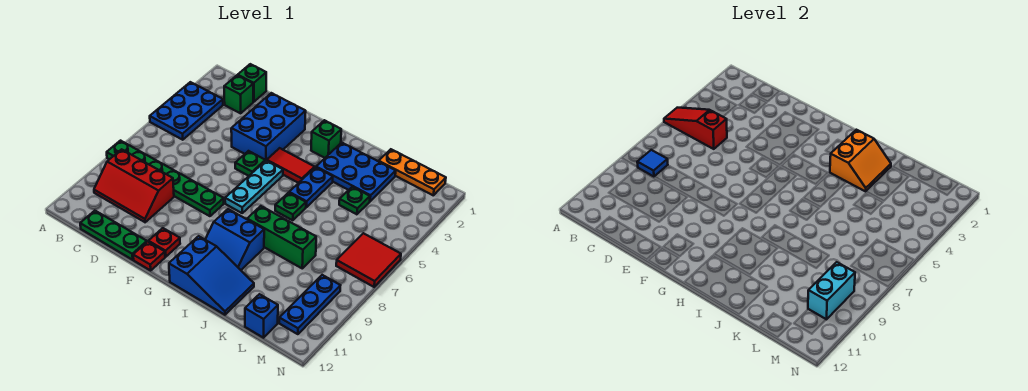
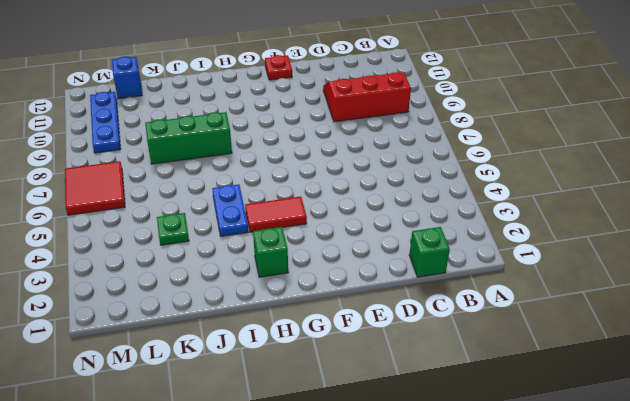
none -> blue 2x3 plate [150,82,223,140]
none -> green 1x6 plate [107,141,224,216]
none -> green 1x1 brick [224,75,253,113]

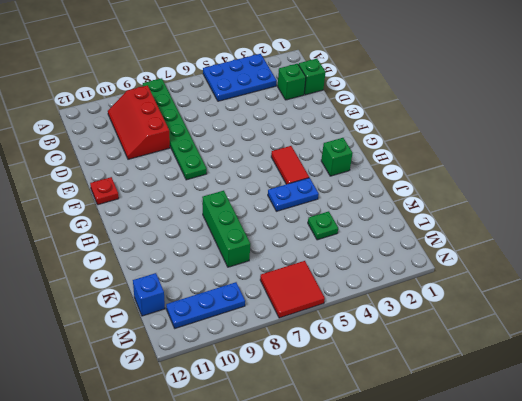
none -> green 1x3 plate [80,211,147,260]
none -> blue 2x3 brick [231,93,306,161]
none -> green 1x1 plate [235,151,265,176]

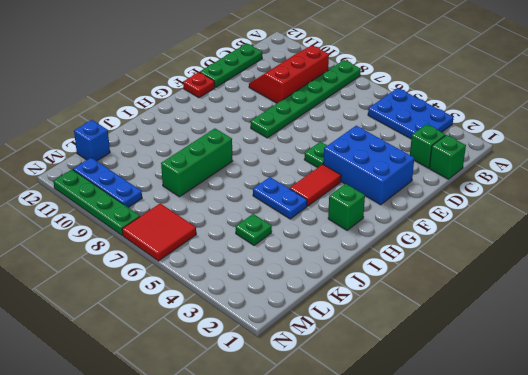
green 1x4 plate [53,169,140,235] -> none
none -> red 1x1 plate [148,228,180,257]
none -> cyan 1x3 plate [225,160,283,213]
none -> blue 2x2 slope [205,209,264,270]

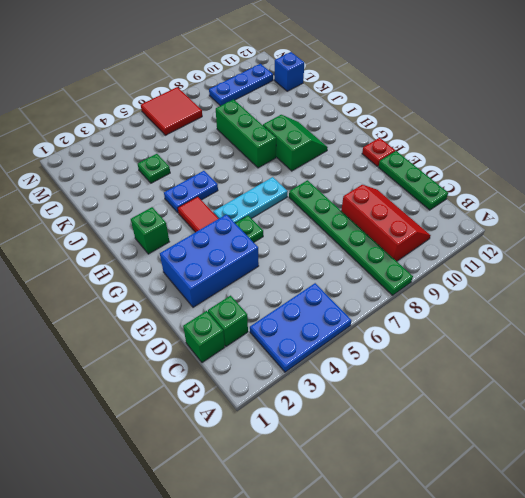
green 2x2 slope [263,115,328,171] -> blue 2x2 slope [205,209,264,270]
none -> red 1x1 plate [148,228,180,257]
none -> blue 2x3 slope [169,236,254,315]
none -> blue 2x3 plate [316,143,396,201]

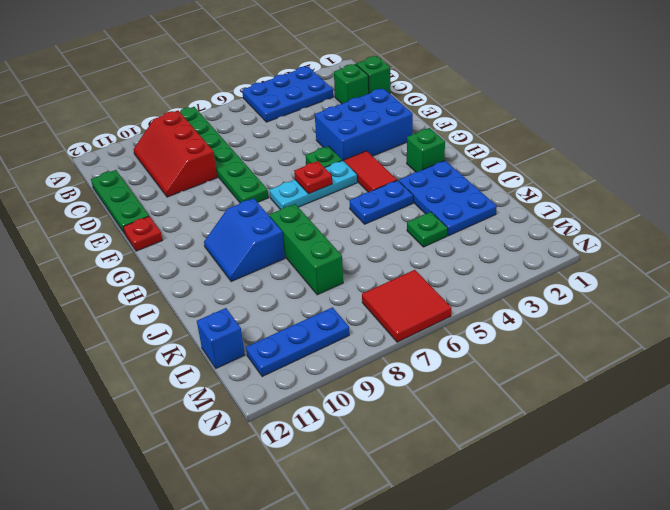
red 1x1 plate [294,161,332,194] -> red 1x1 plate moved to [148,228,180,257]
none -> blue 2x3 slope [169,236,254,315]
none -> green 1x1 plate [275,193,306,220]
none -> orange 1x3 plate [379,149,446,195]

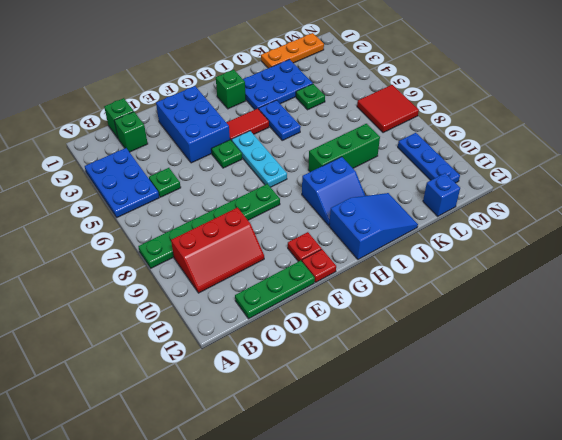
green 1x1 plate [149,168,181,197] -> green 1x1 plate moved to [275,193,306,220]
none -> red 1x3 slope [664,108,727,149]
none -> blue 1x1 tile [637,150,668,177]
none -> orange 2x2 slope [830,130,891,191]

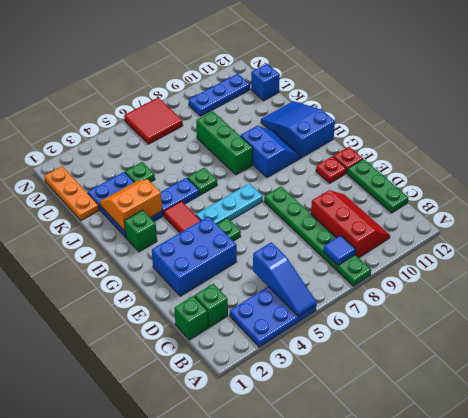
blue 1x3 slope [253,242,317,316] -> red 1x3 slope [664,108,727,149]
none -> cyan 1x2 brick [808,262,855,319]

